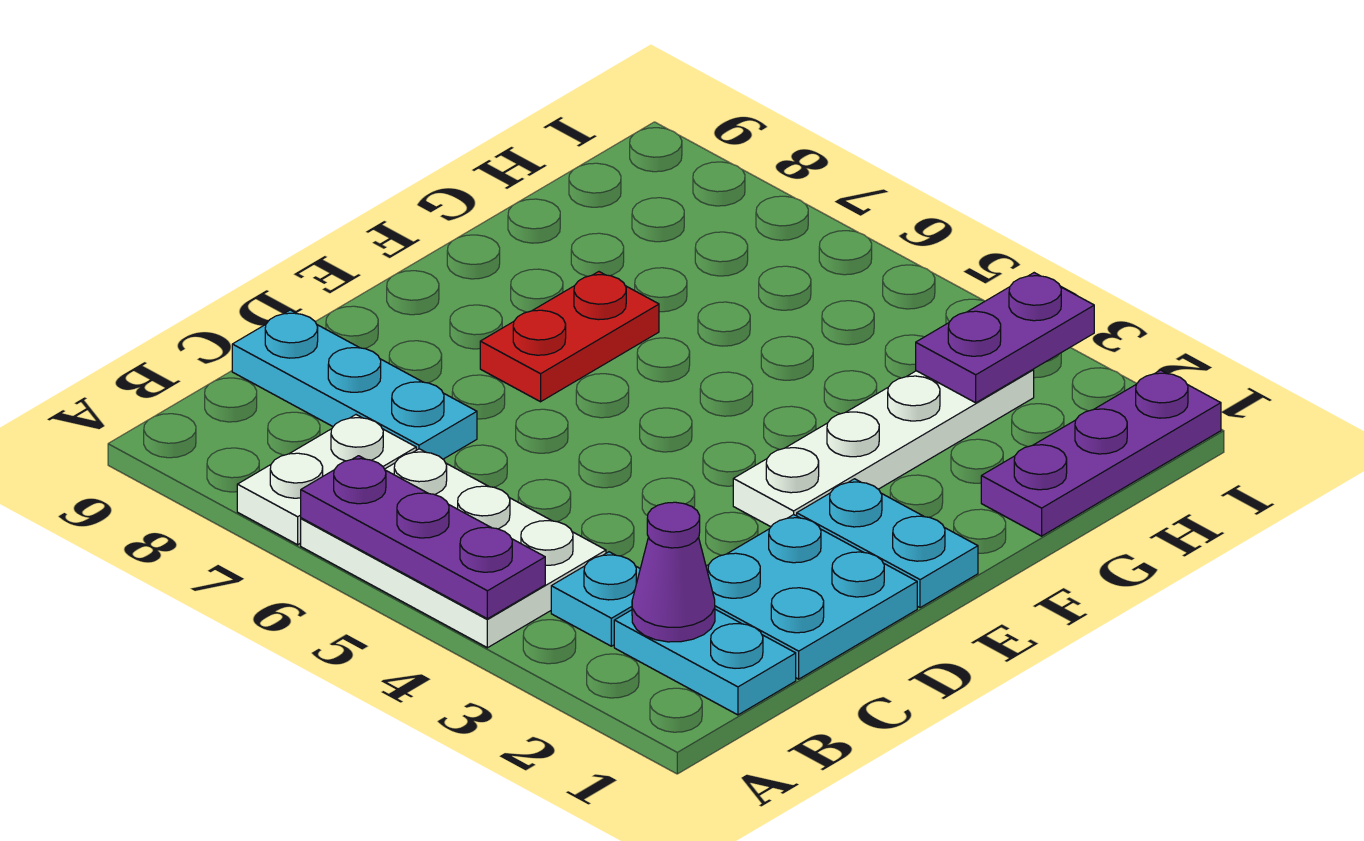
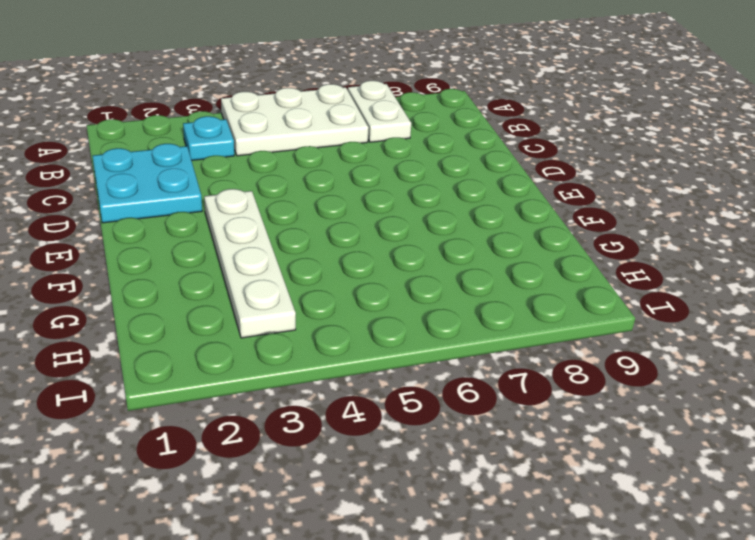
none -> cyan 1x2 plate [614,609,796,715]
none -> cyan 1x3 plate [232,310,477,459]
none -> cyan 1x2 plate [797,479,978,608]

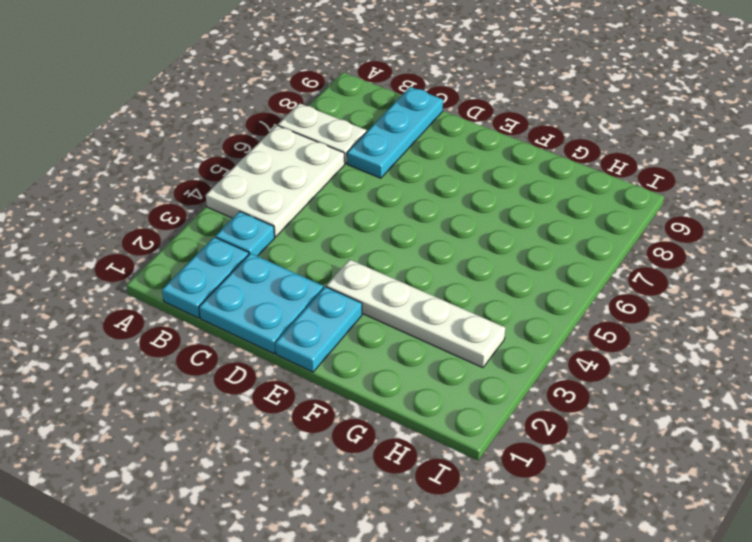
none -> red 1x2 plate [480,272,659,402]
none -> purple 1x3 plate [981,370,1221,536]
none -> purple 1x3 plate [301,456,545,619]

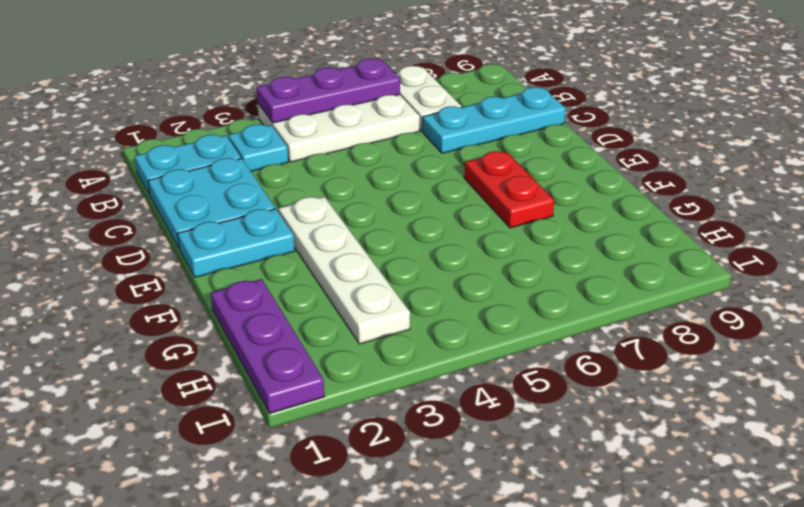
none -> purple 1x1 cone [632,502,715,642]
none -> purple 1x2 plate [916,273,1094,403]

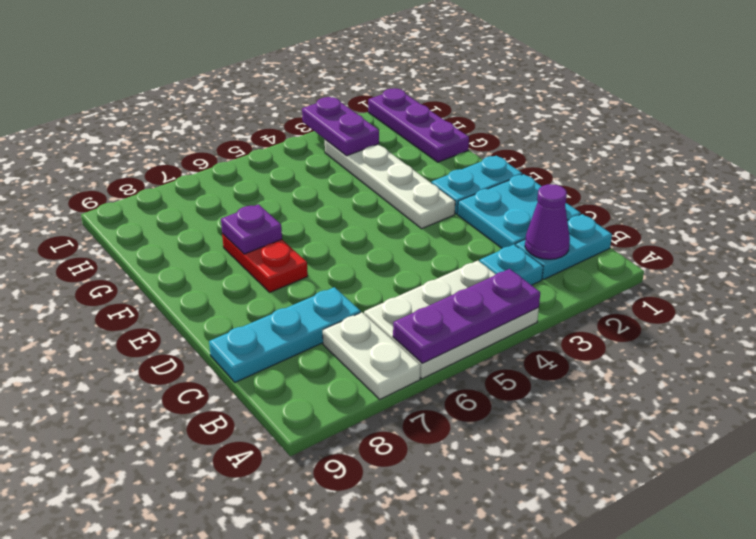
purple 1x1 plate [221,204,282,254] -> none

